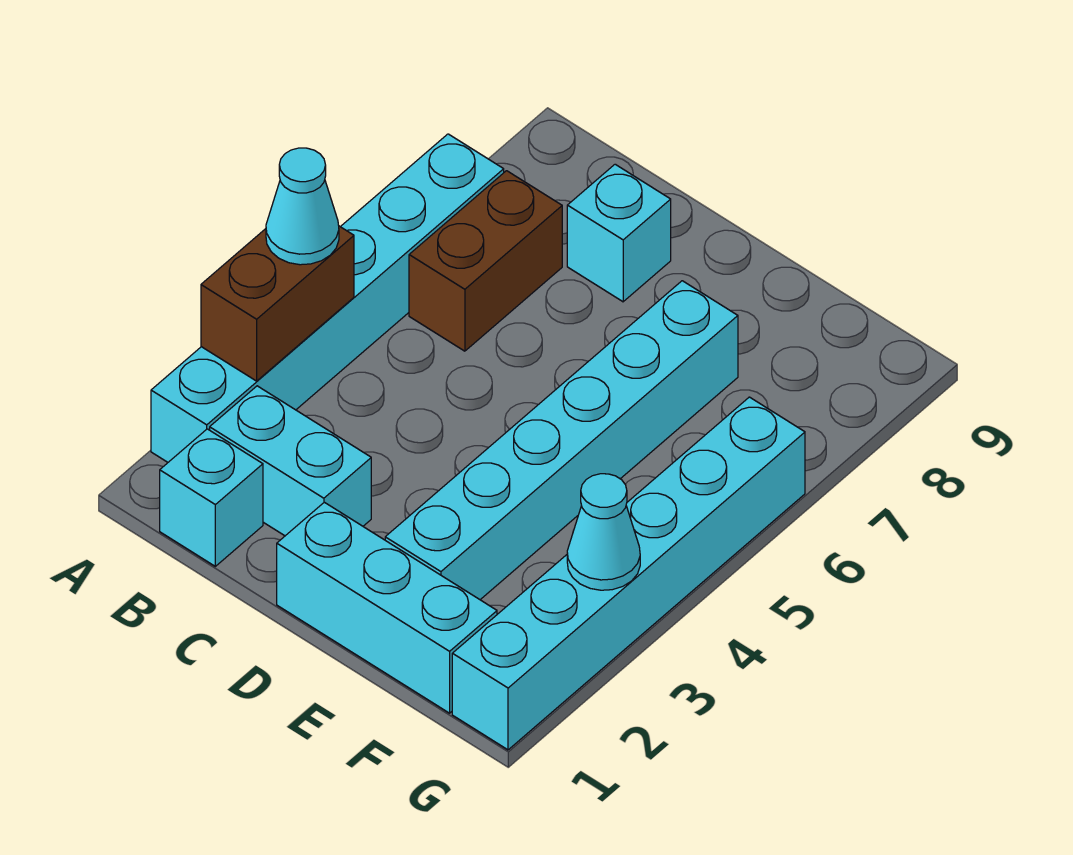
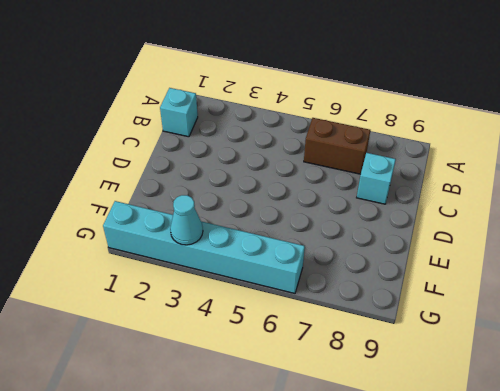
none -> cyan 1x6 brick [151,134,504,462]
none -> cyan 1x2 brick [210,386,371,536]

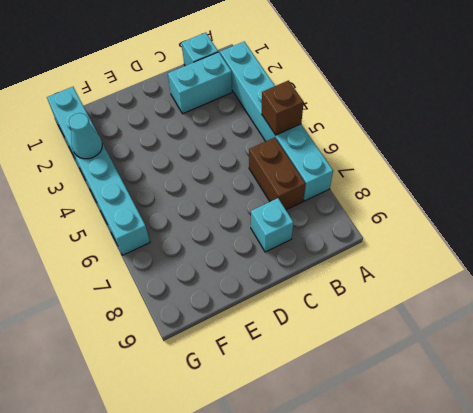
brown 1x1 brick [262,80,304,135] -> none
none -> cyan 1x3 brick [277,502,497,713]
none -> cyan 1x6 brick [385,281,738,600]

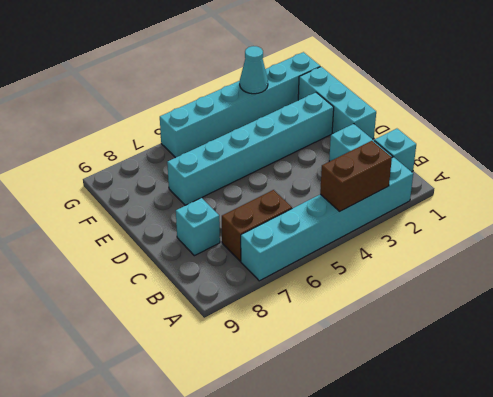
none -> cyan 1x1 cone [266,148,339,265]

